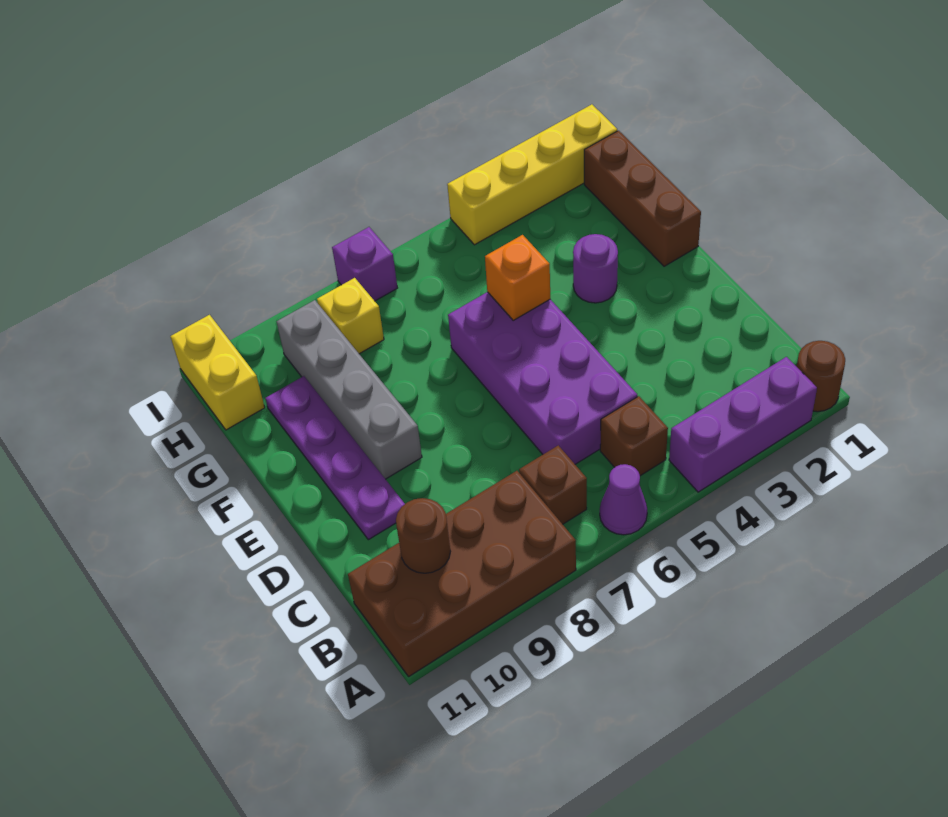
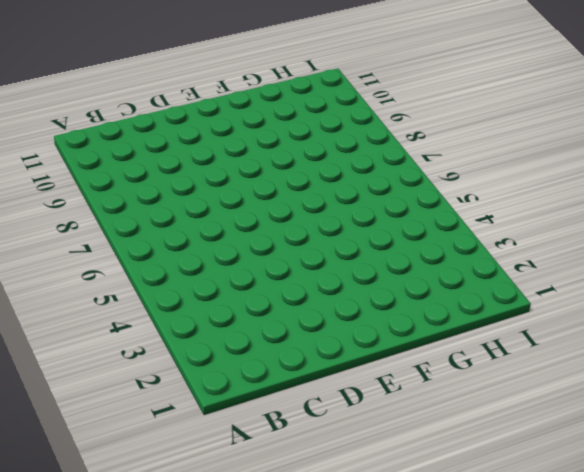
none -> brown 1x1 round brick [797,341,845,412]
none -> purple 1x3 brick [669,357,817,492]
none -> purple 1x1 cone [600,464,647,535]

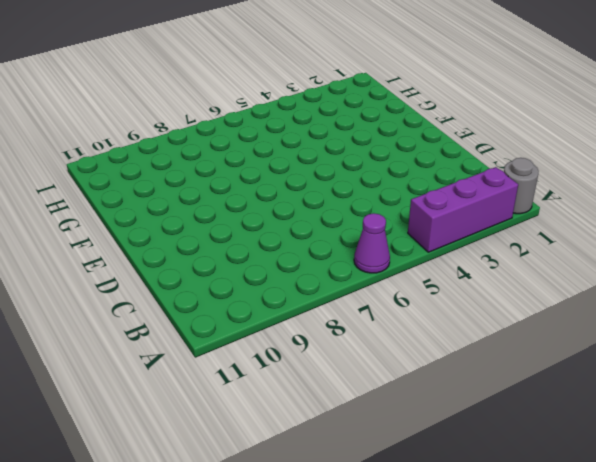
grey 1x1 round brick [504,158,539,214] -> brown 1x1 round brick [797,341,845,412]
none -> brown 2x4 brick [348,471,576,677]
none -> brown 1x1 brick [600,396,668,476]
none -> brown 1x1 brick [519,445,587,524]

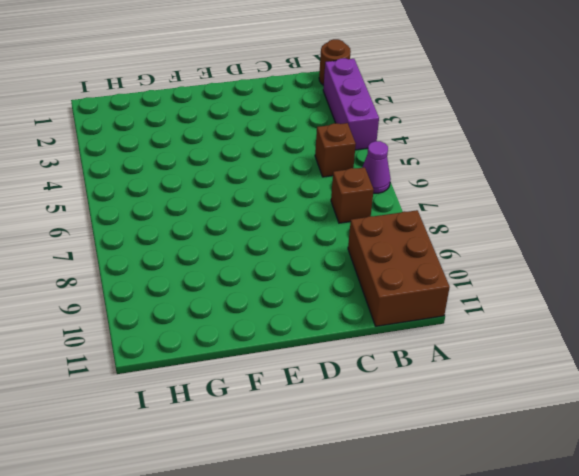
brown 2x3 brick [348,210,450,326] -> brown 2x4 brick [348,471,576,677]
none -> purple 2x4 brick [448,292,637,464]
none -> purple 1x4 plate [266,376,405,540]
none -> grey 1x4 brick [277,300,422,479]

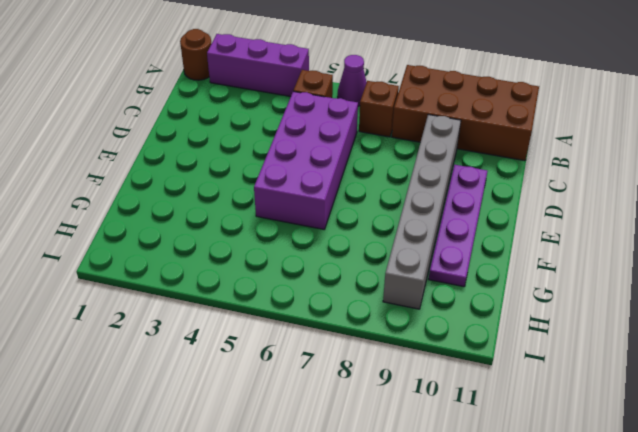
grey 1x6 brick [383,115,461,309] -> grey 1x4 brick [277,300,422,479]
none -> brown 1x3 brick [584,131,701,266]
none -> purple 1x1 round brick [573,234,618,303]
none -> yellow 1x1 brick [317,278,384,354]

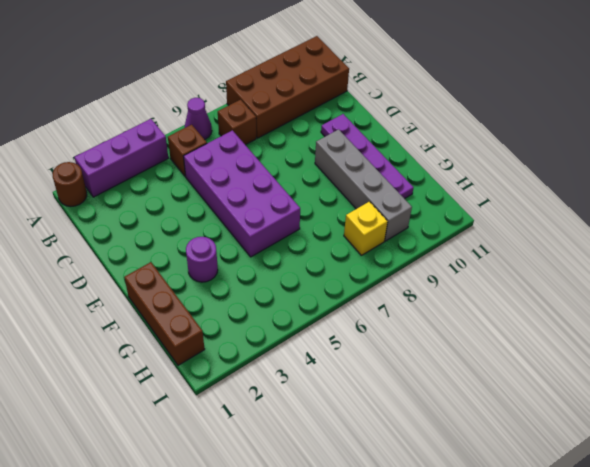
none -> yellow 1x2 brick [170,315,265,430]
none -> yellow 1x4 brick [447,104,617,245]
none -> purple 1x1 brick [332,227,397,301]

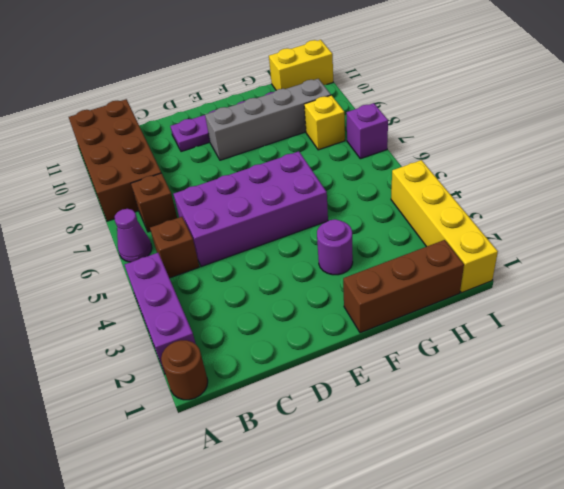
none -> brown 1x1 round brick [396,498,450,573]
none -> orange 1x1 brick [485,235,550,320]

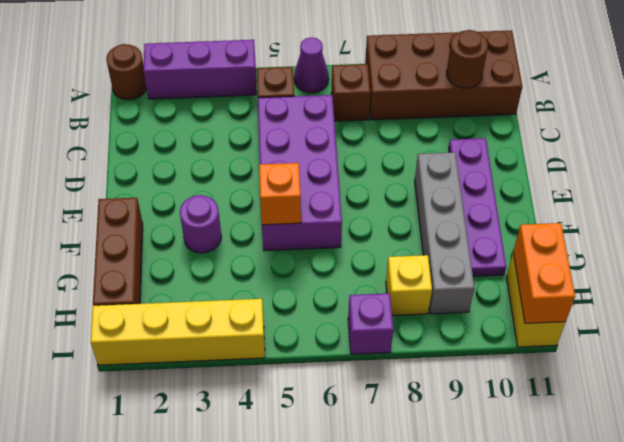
orange 1x2 brick [513,223,575,323] -> none

